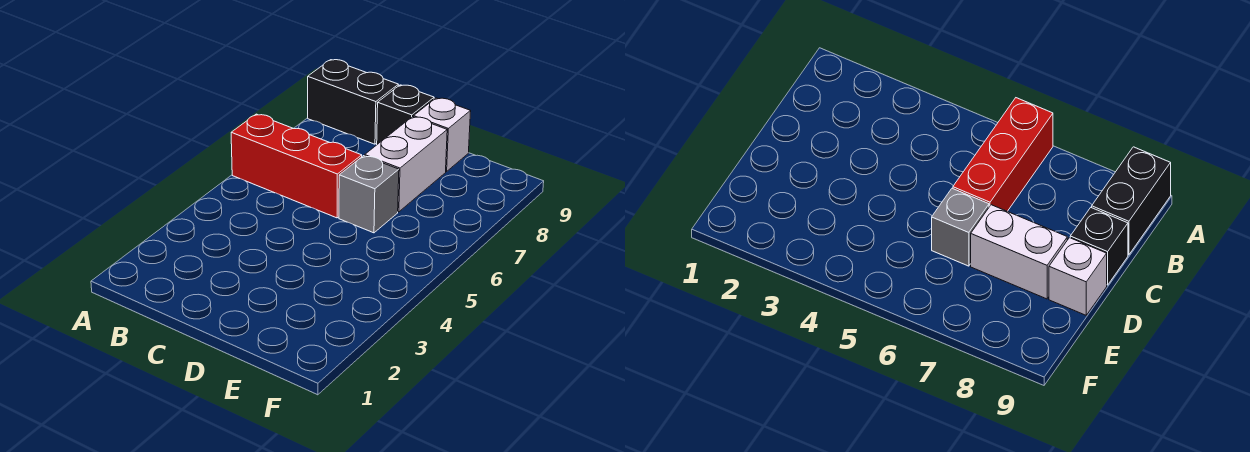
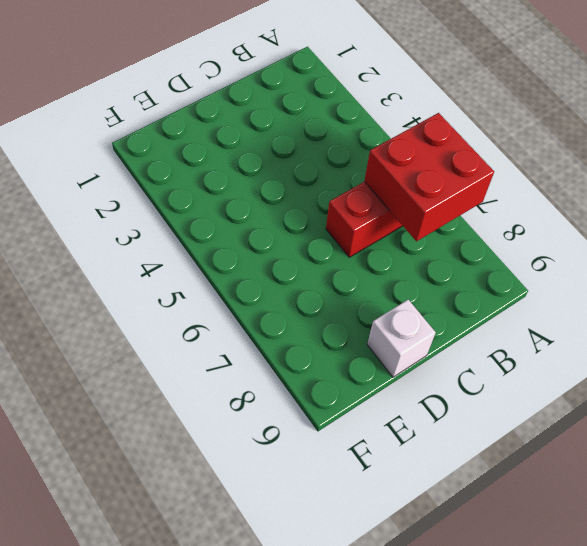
red 2x2 brick [364,113,494,241] -> none
none -> black 1x2 brick [308,60,398,144]
none -> black 1x1 brick [377,85,434,144]

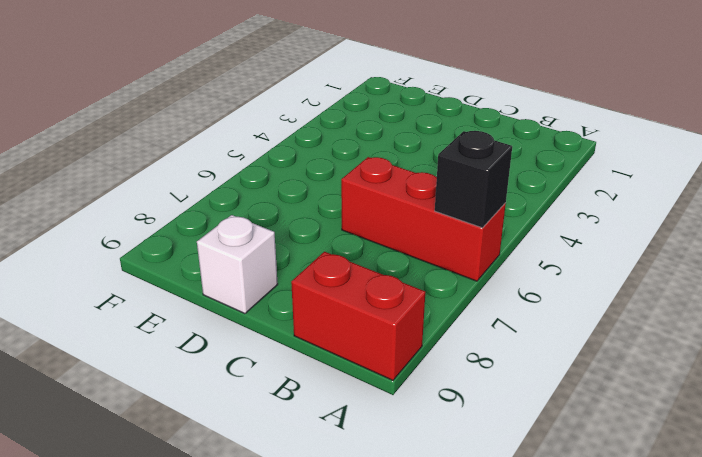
black 1x1 brick [435,131,512,228] -> black 1x1 brick moved to [377,85,434,144]
red 1x2 brick [291,252,425,380] -> black 1x2 brick [308,60,398,144]
none -> grey 1x1 brick [339,156,399,233]
none -> white 1x2 brick [365,117,447,212]

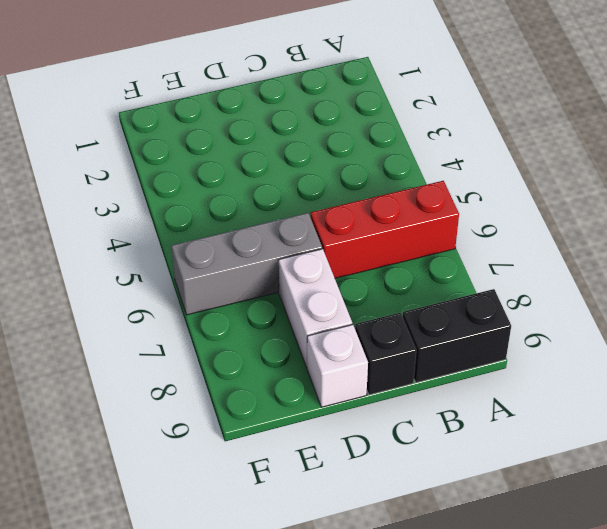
grey 1x3 brick [172,213,322,315] -> grey 1x1 brick [339,156,399,233]

